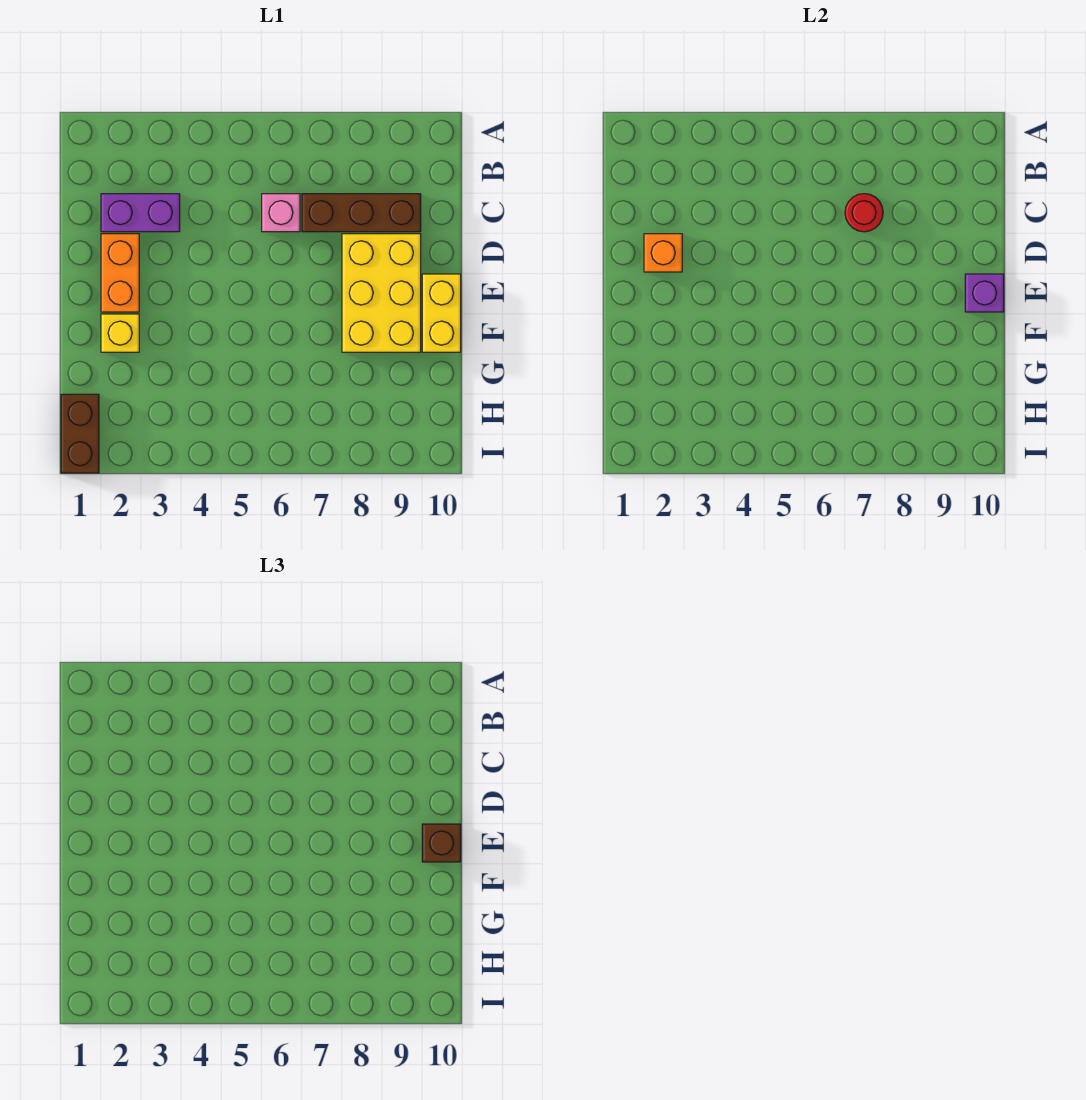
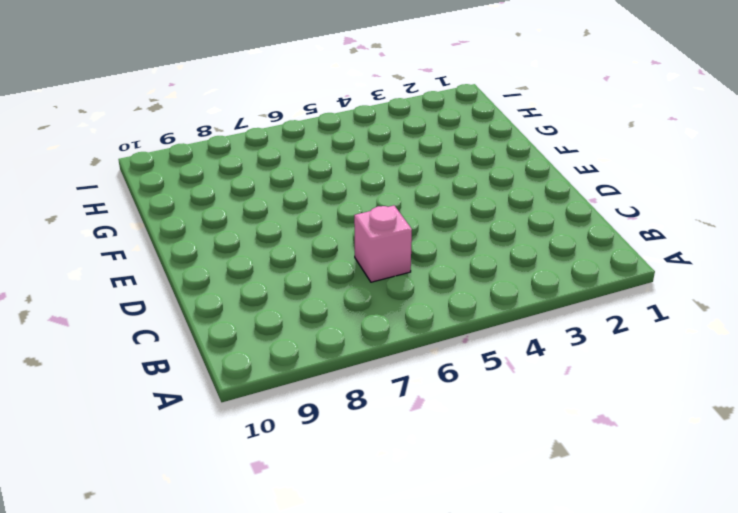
none -> purple 1x2 brick [101,194,180,232]
none -> brown 1x3 brick [302,194,421,232]
none -> orange 1x2 brick [101,234,139,312]

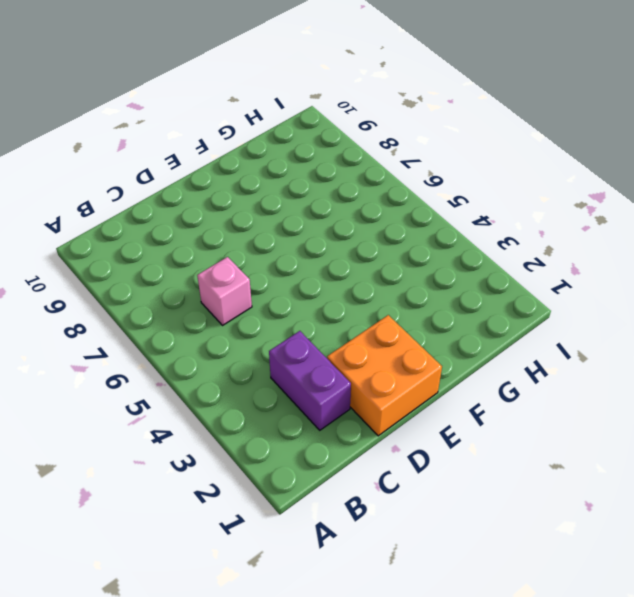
orange 2x2 brick [327,315,442,436] -> orange 1x2 brick [101,234,139,312]
none -> brown 1x3 brick [302,194,421,232]
none -> yellow 2x3 brick [342,234,421,352]
none -> yellow 1x2 brick [422,274,461,352]

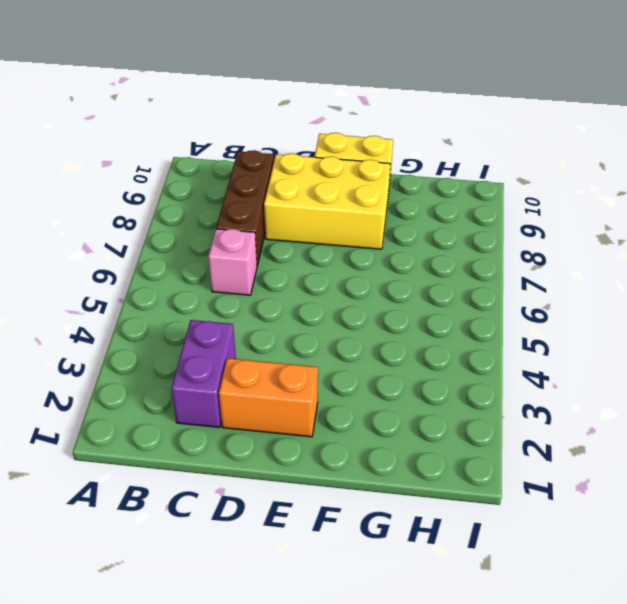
none -> yellow 1x1 brick [101,314,139,352]
none -> brown 1x2 brick [61,394,99,473]
none -> red 1x1 round brick [845,194,883,232]

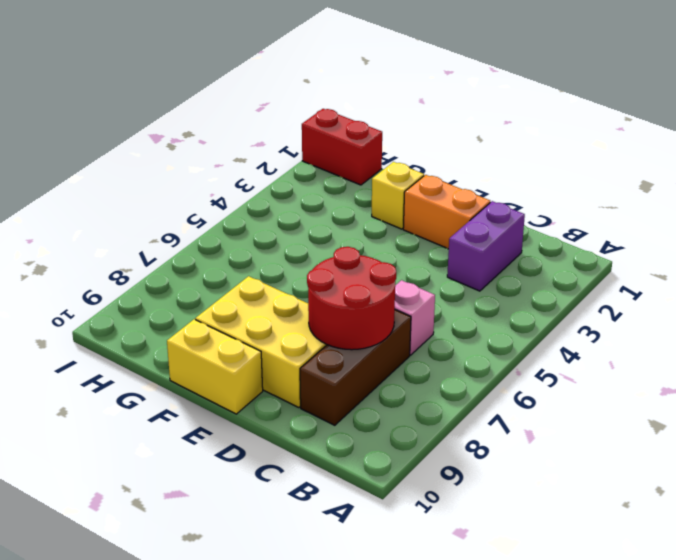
red 2x2 round brick [307,247,396,350] -> red 1x1 round brick [845,194,883,232]
red 1x2 brick [302,109,382,185] -> brown 1x2 brick [61,394,99,473]
none -> orange 1x1 brick [644,234,682,272]
none -> purple 1x1 brick [965,274,1004,312]
none -> brown 1x1 brick [422,824,461,862]

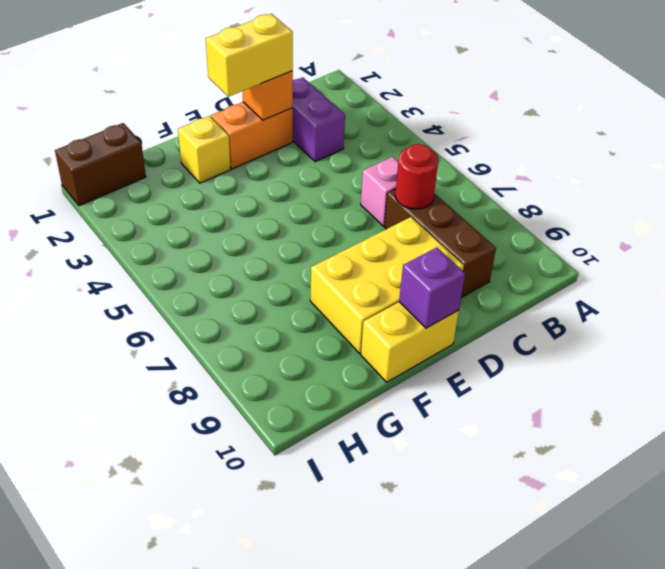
yellow 1x2 brick [206,14,293,97] -> none
none -> brown 1x1 brick [422,824,461,862]

